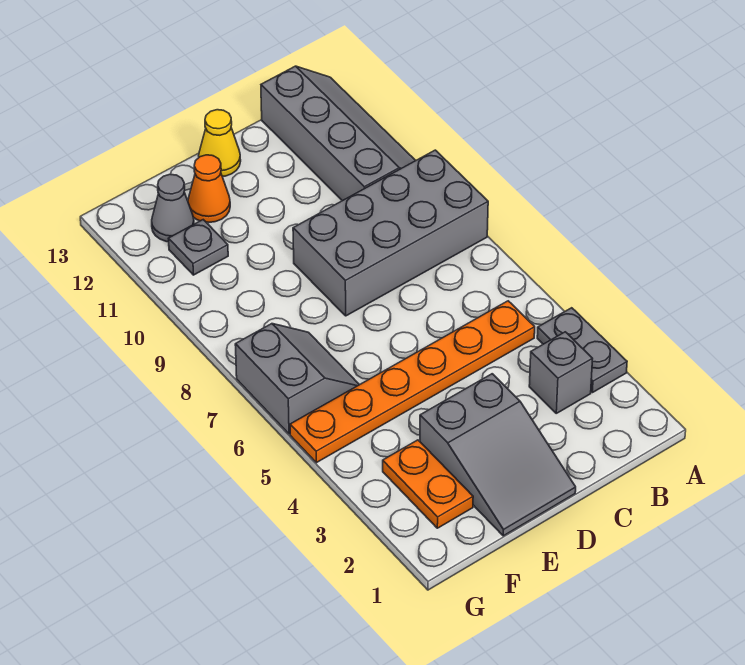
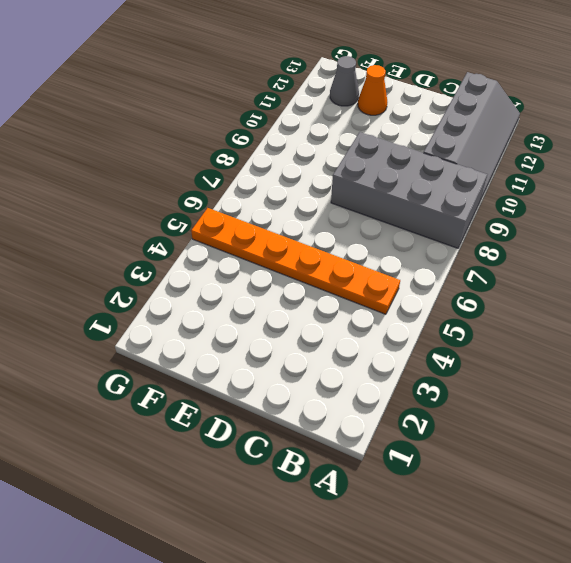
none -> grey 1x2 plate [537,308,627,393]
none -> grey 1x1 brick [529,332,592,413]
none -> grey 2x3 slope [420,374,576,536]

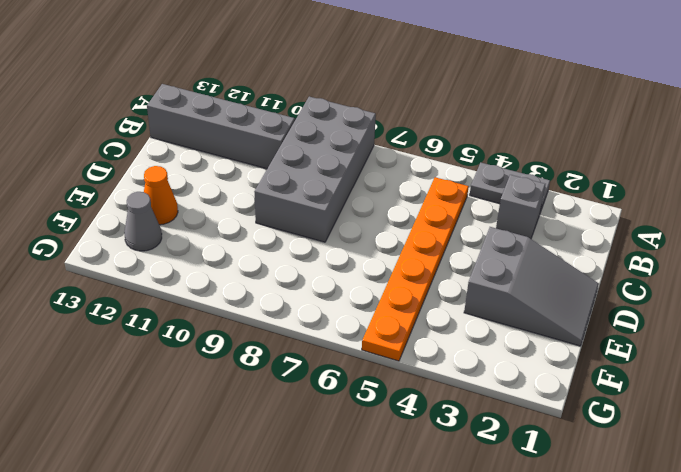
none -> yellow 1x1 cone [199,110,241,177]
none -> orange 1x2 plate [383,440,473,528]
none -> grey 2x2 slope [235,324,359,434]

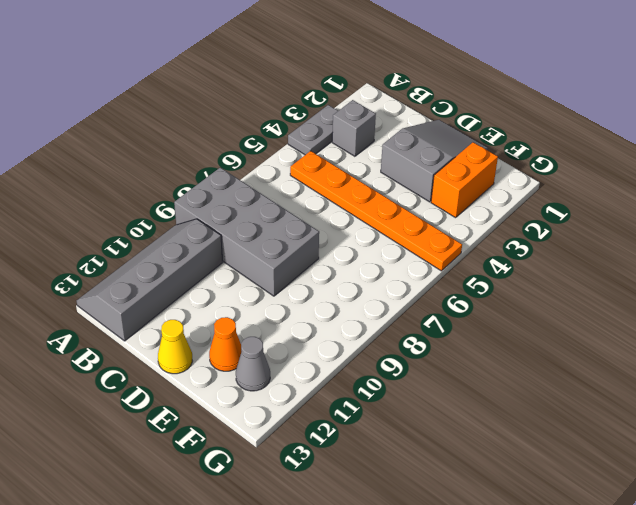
orange 1x2 brick [431,142,498,218] -> orange 1x2 plate [383,440,473,528]
none -> grey 2x2 slope [235,324,359,434]
none -> grey 1x1 plate [168,220,228,275]

